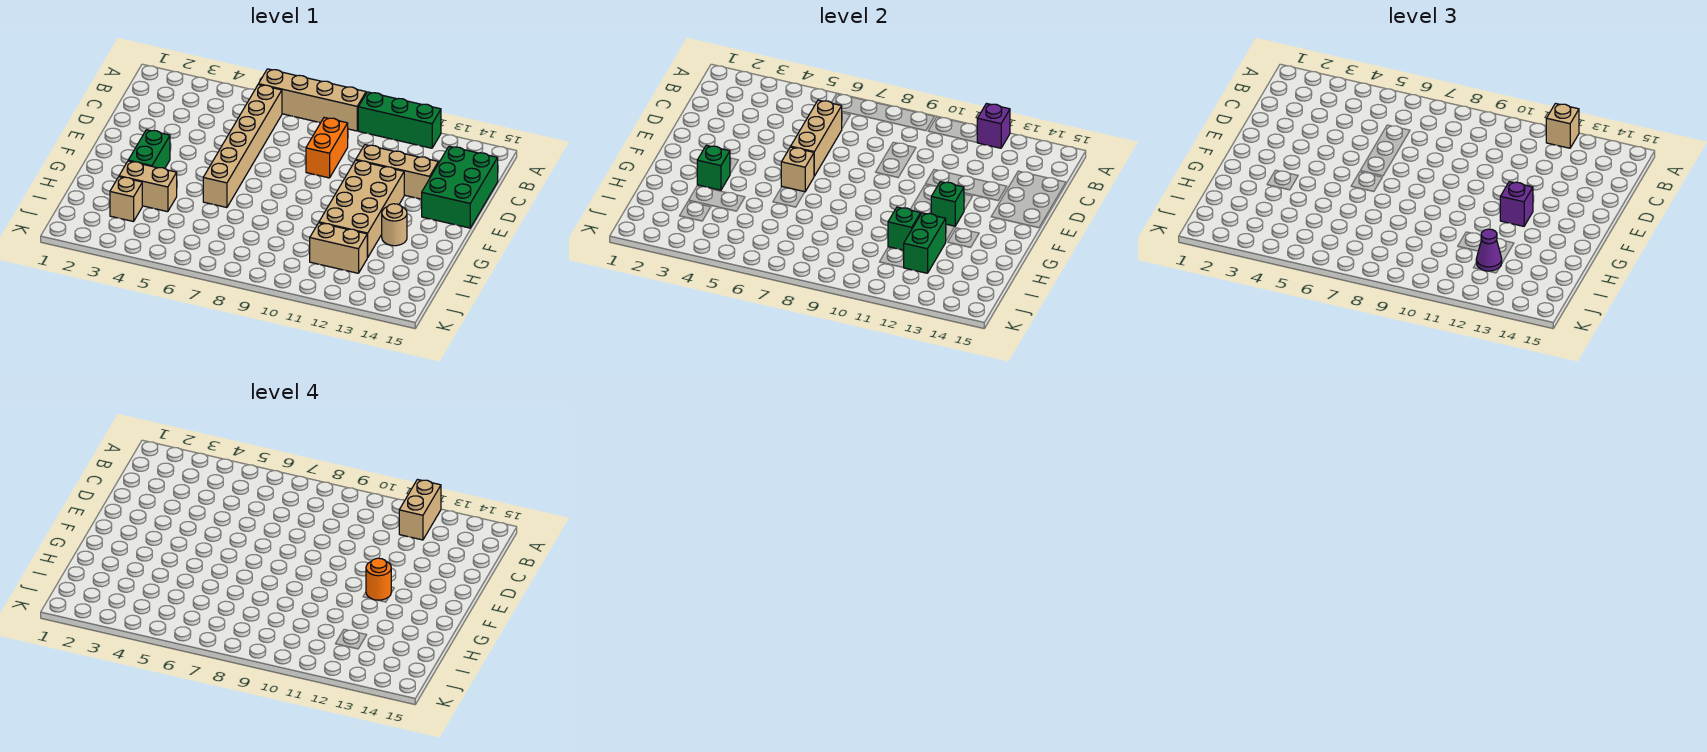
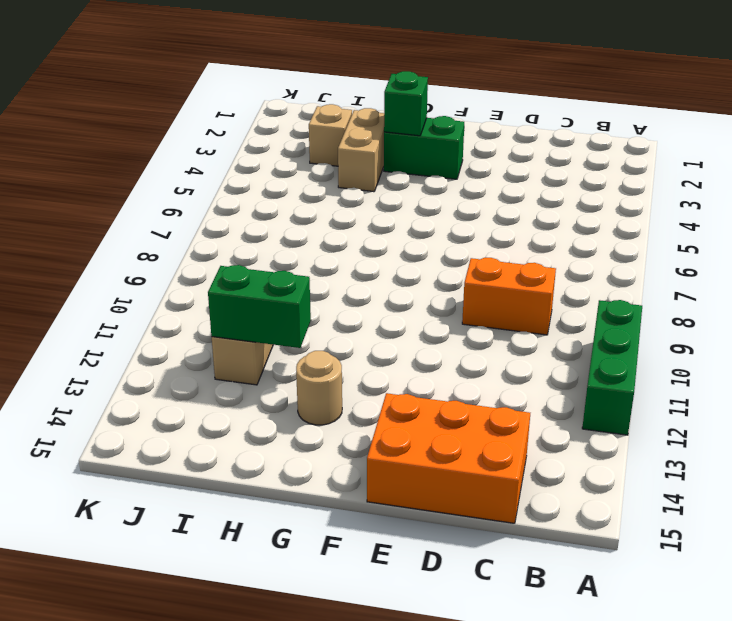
orange 2x3 brick [367,393,530,523] -> green 2x3 brick [422,146,498,228]
none -> tan 1x4 brick [259,69,366,131]
none -> tan 1x6 brick [203,84,282,208]
none -> tan 1x3 brick [356,145,438,199]

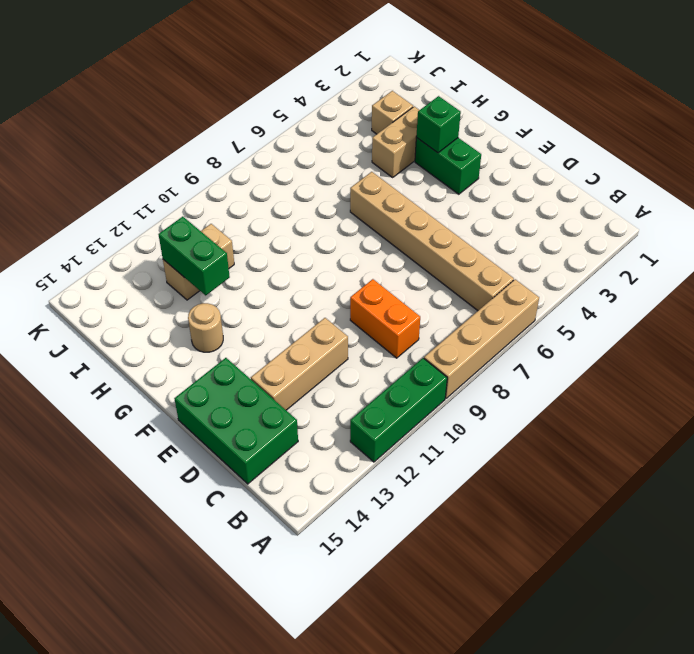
none -> tan 2x4 brick [319,160,404,257]
none -> purple 1x1 brick [977,104,1010,148]
none -> tan 1x3 brick [791,100,842,176]

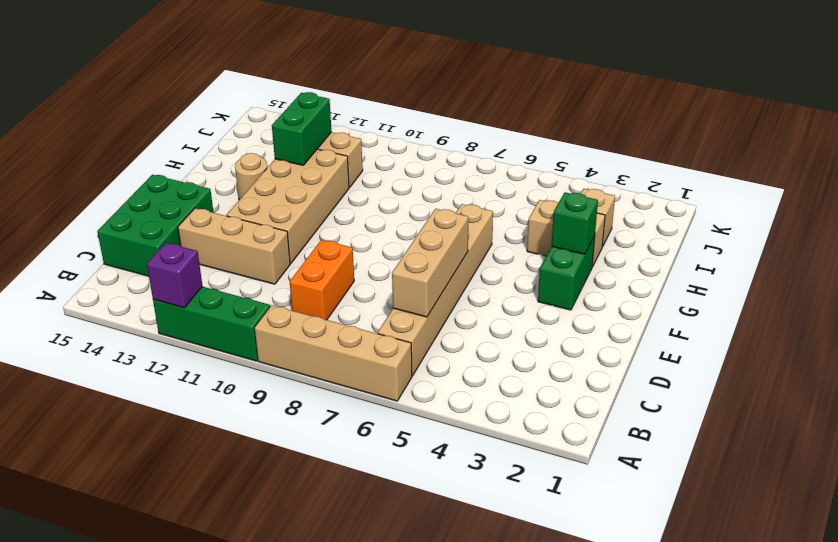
none -> tan 1x1 brick [781,147,814,192]
none -> green 1x1 brick [931,182,964,226]
none -> green 1x1 brick [888,207,921,250]

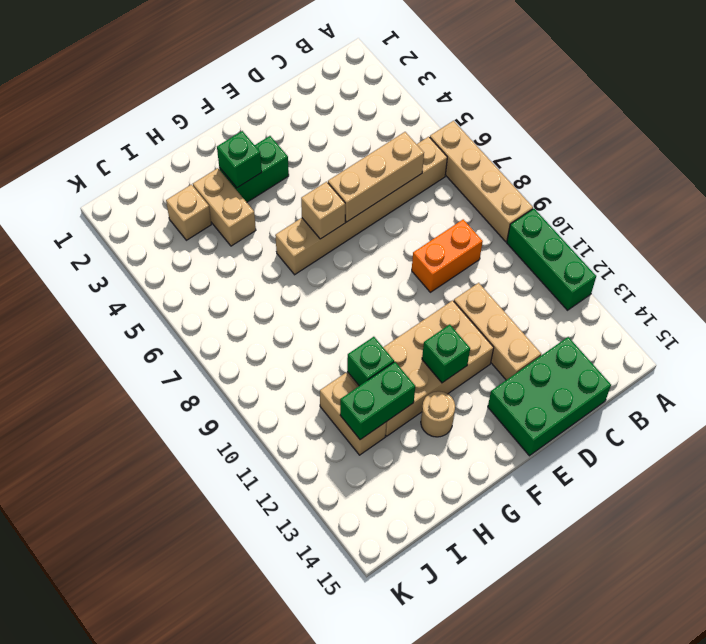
none -> purple 1x1 brick [977,104,1010,148]
none -> tan 1x1 brick [1546,104,1579,148]
none -> purple 1x1 brick [1500,182,1533,226]

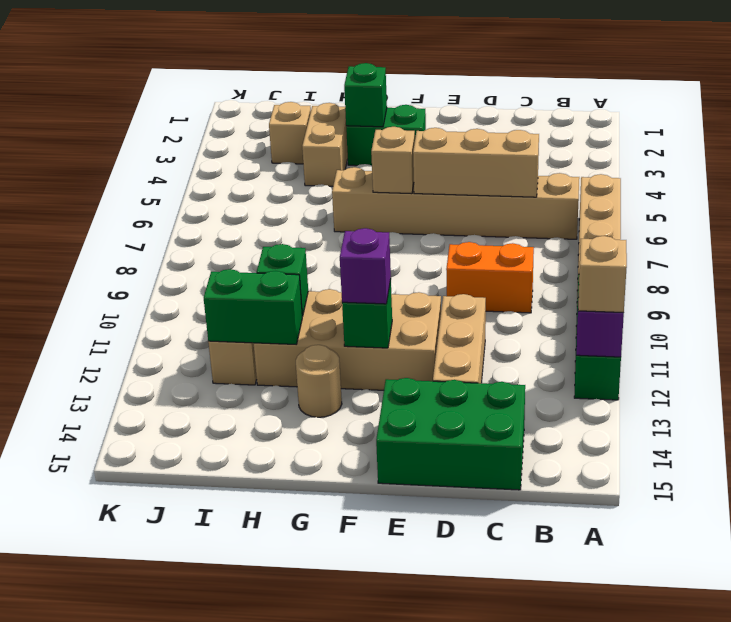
none -> purple 1x1 cone [1476,229,1502,271]
none -> tan 1x2 brick [399,480,441,540]
none -> orange 1x1 round brick [366,558,391,600]

